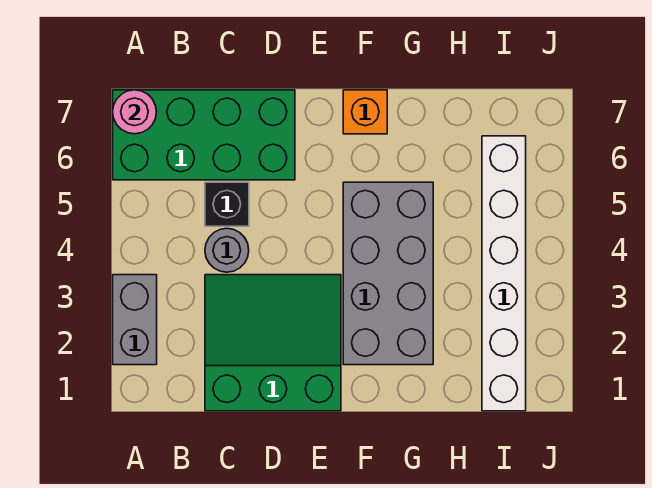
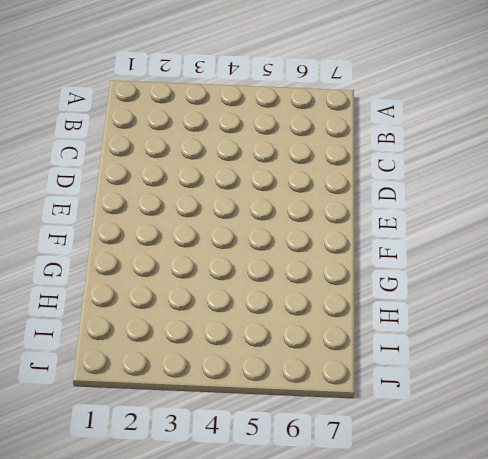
none -> grey 1x2 brick [113,275,157,365]
none -> green 2x4 brick [113,90,295,180]

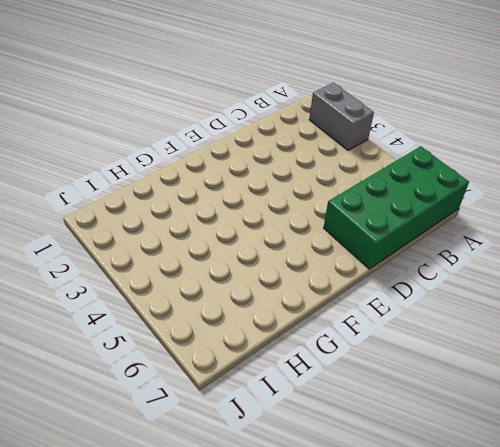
none -> green 3x3 slope [205,275,341,411]
none -> grey 1x1 round brick [205,228,249,272]

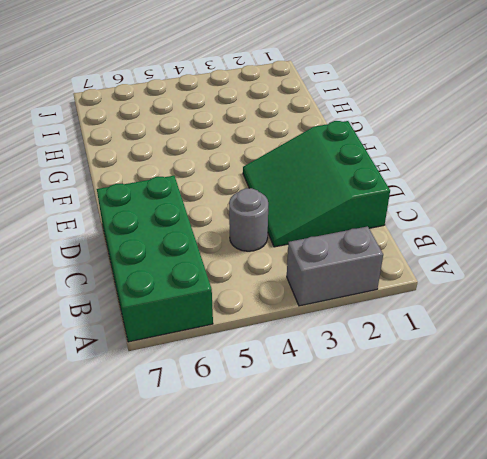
none -> black 1x1 brick [205,182,249,226]
none -> grey 2x4 brick [343,182,433,365]

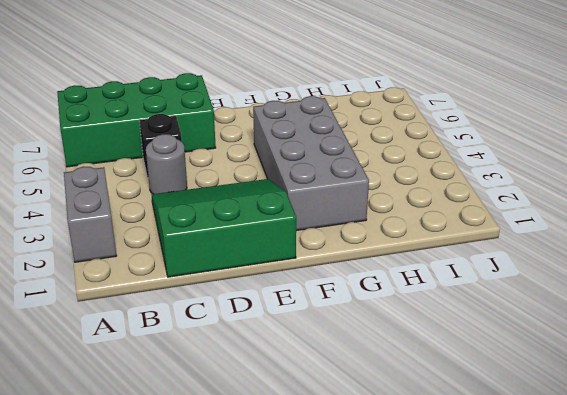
none -> orange 1x1 brick [343,90,387,134]
none -> white 1x6 brick [482,136,526,411]

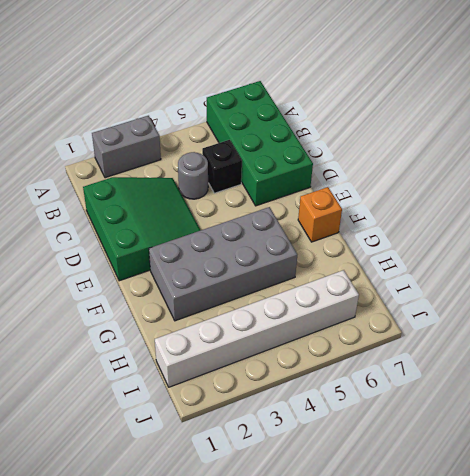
none -> pink 1x1 round brick [113,90,156,134]

